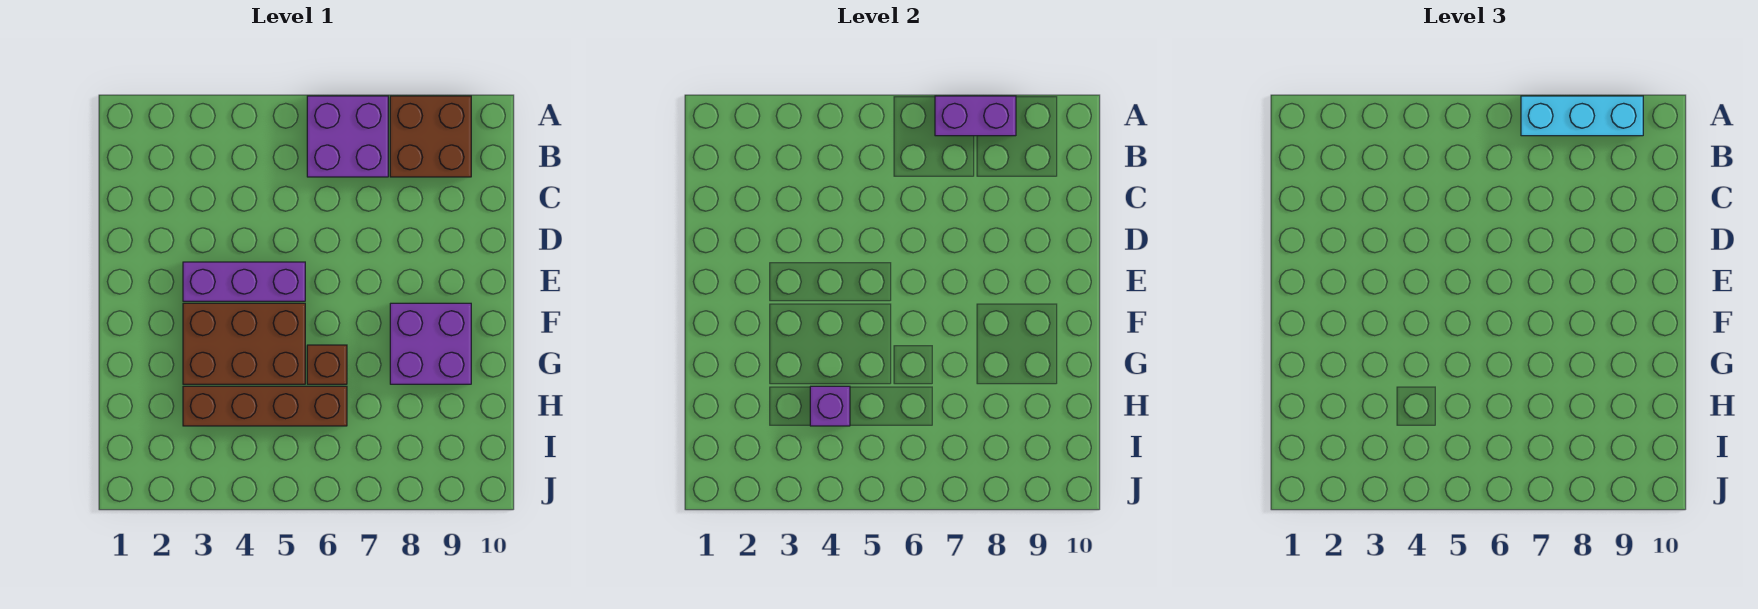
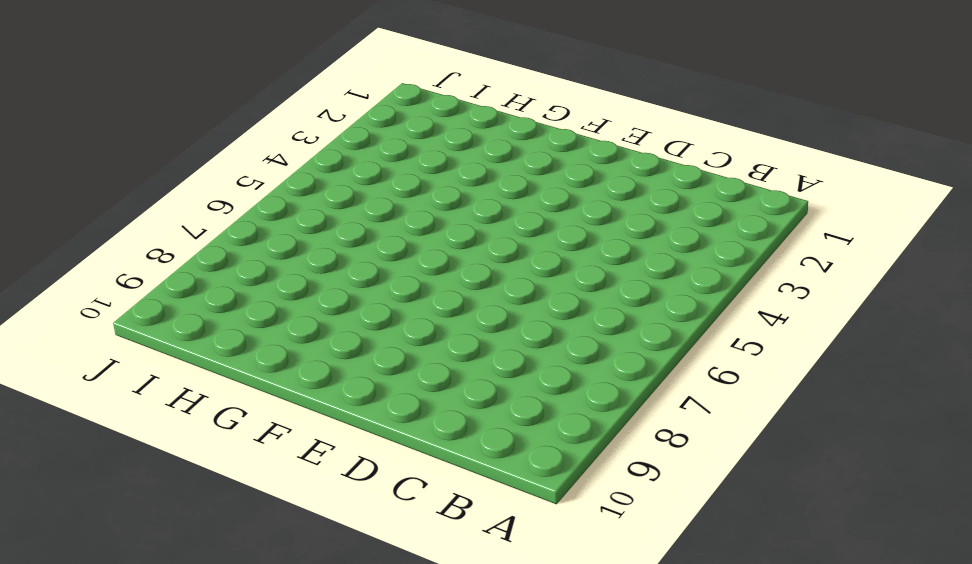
none -> purple 2x2 brick [307,96,388,177]
none -> brown 2x2 brick [390,96,471,177]

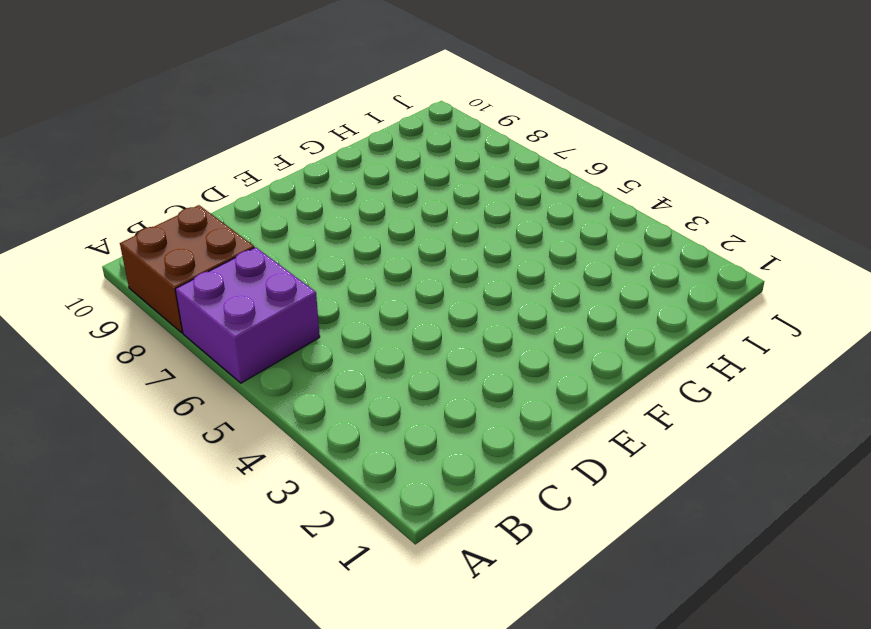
none -> purple 1x3 brick [183,262,305,301]
none -> brown 2x3 brick [183,303,305,384]

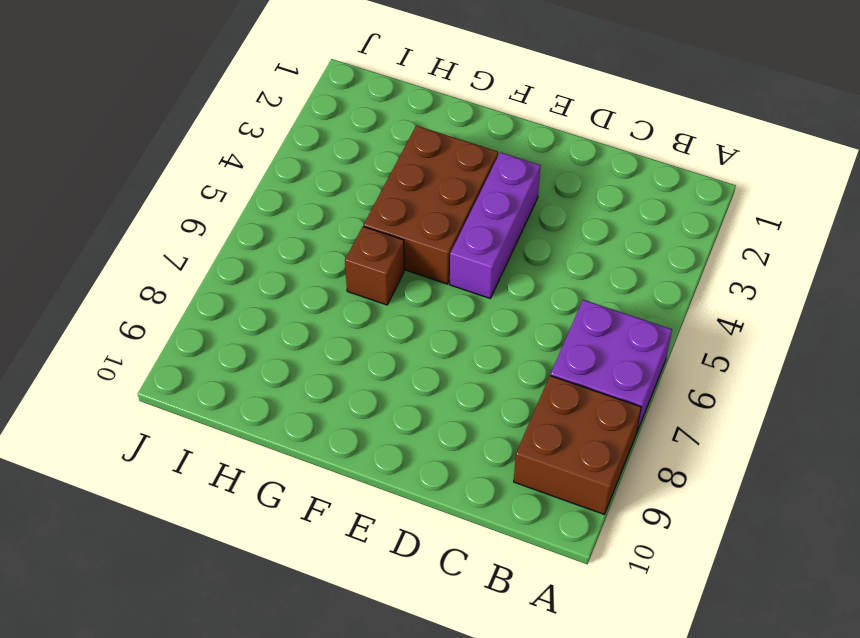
none -> purple 2x2 brick [390,303,471,384]
none -> brown 1x4 brick [183,386,347,426]

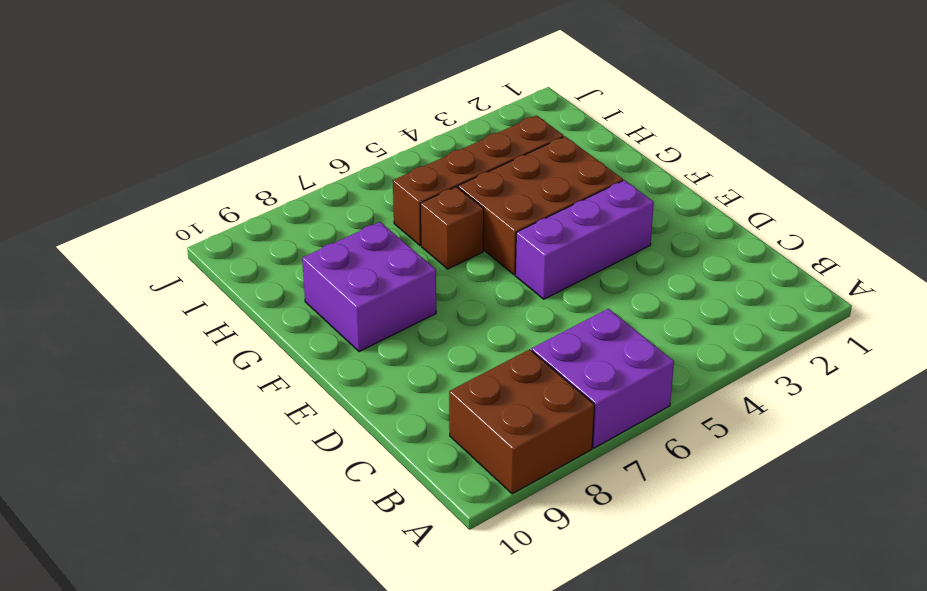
none -> purple 1x2 brick [935,96,1016,136]
none -> purple 1x1 brick [810,386,850,426]

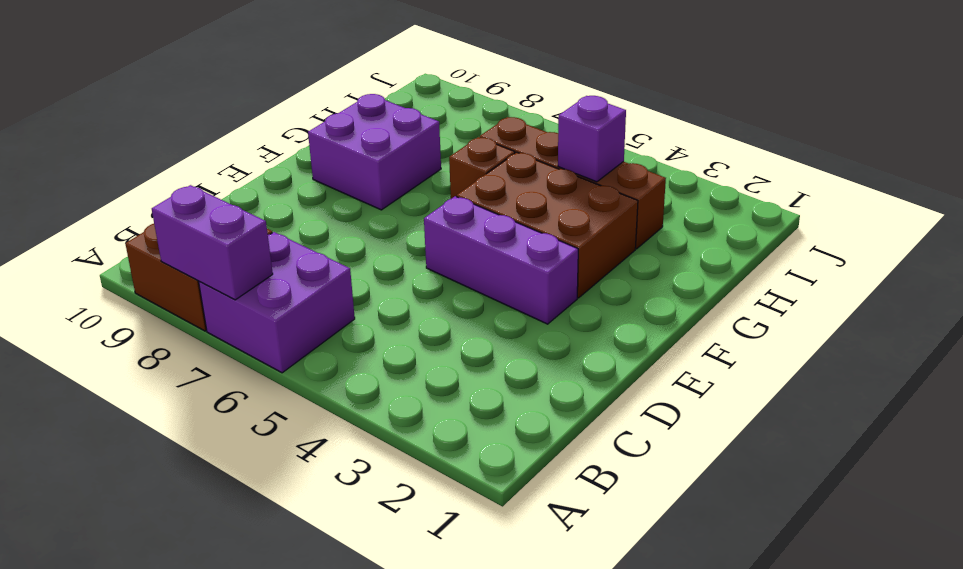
none -> cyan 1x3 brick [1521,96,1643,136]

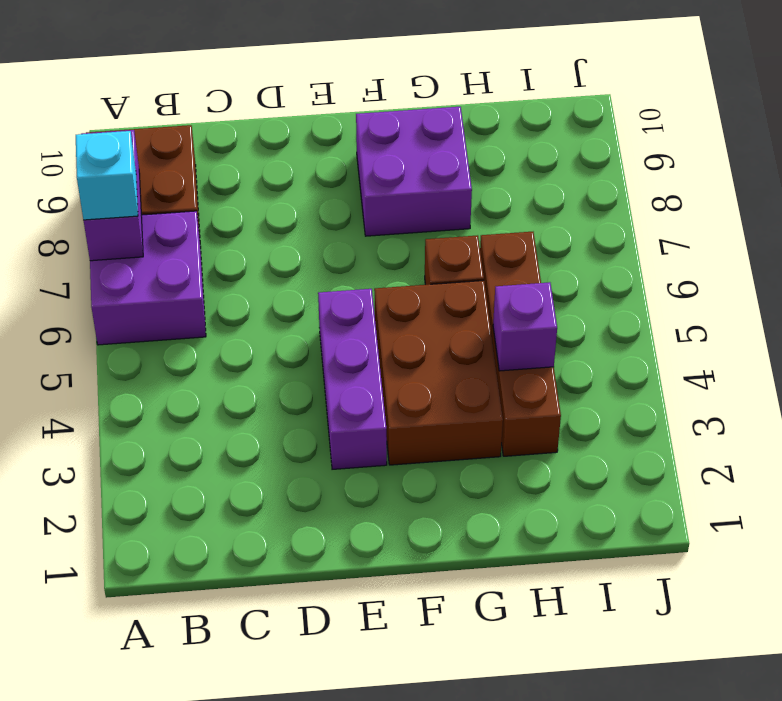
cyan 1x1 brick [76,131,138,220] -> cyan 1x3 brick [1521,96,1643,136]

